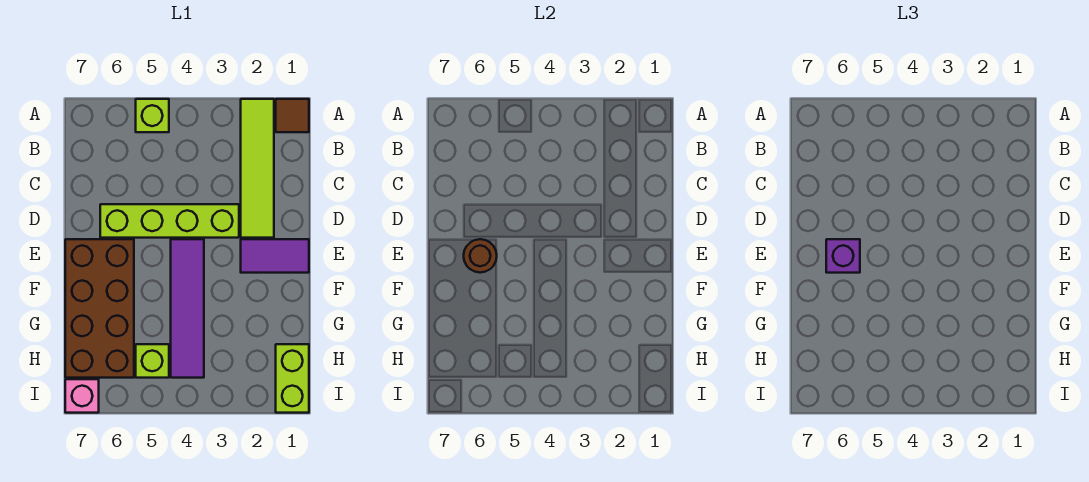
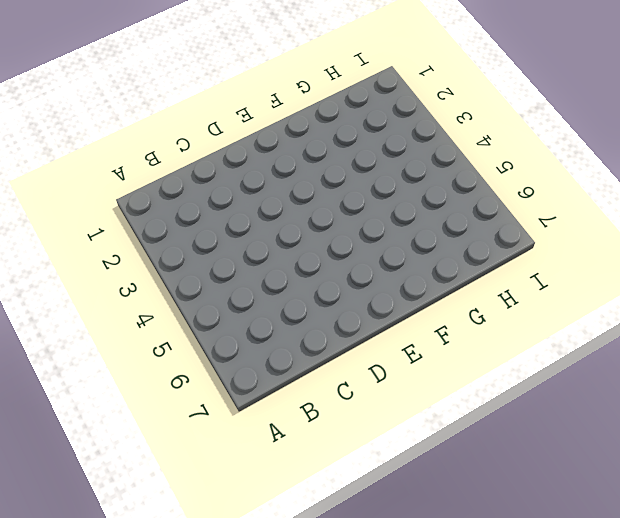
none -> brown 1x1 tile [276,99,309,132]
none -> lime 1x4 tile [241,99,274,238]
none -> lime 1x1 brick [136,99,169,132]

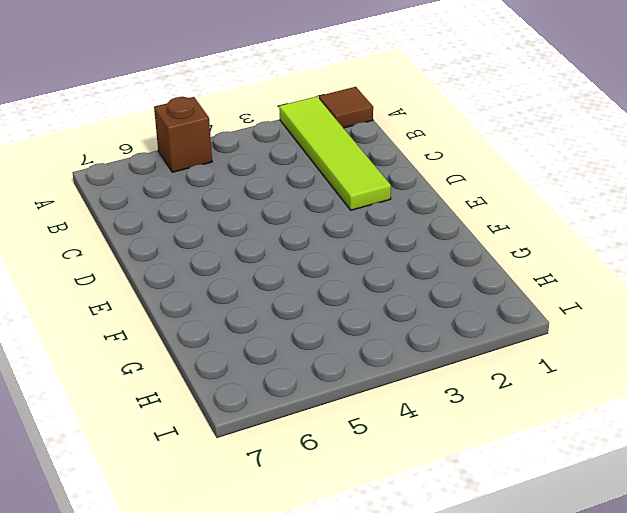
brown 1x1 brick [154,97,212,172] -> lime 1x1 brick [136,99,169,132]
none -> lime 1x4 brick [100,204,239,238]
none -> purple 1x2 tile [241,239,309,273]
none -> purple 1x4 tile [171,239,204,378]

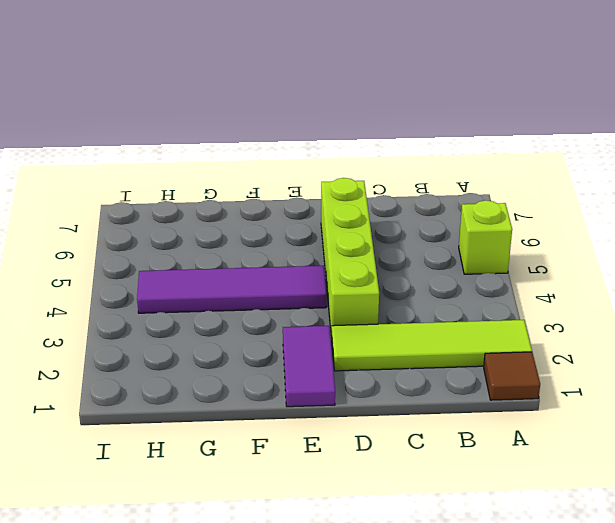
none -> brown 2x4 brick [65,239,134,378]
none -> lime 1x2 brick [276,344,309,413]
none -> lime 1x1 brick [136,344,169,378]

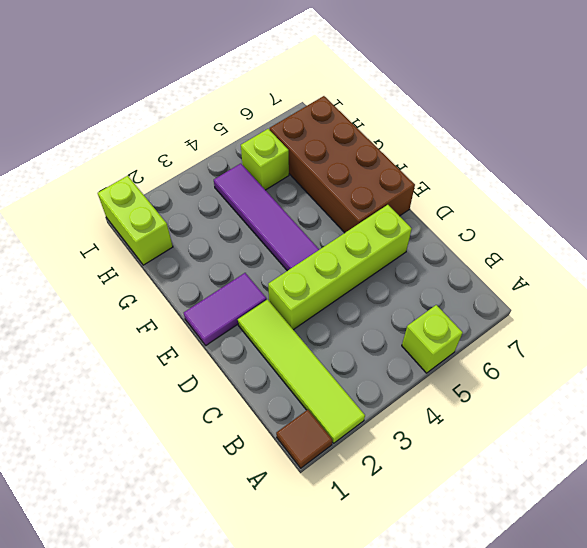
none -> pink 1x1 brick [65,379,99,413]
none -> brown 1x1 round brick [464,239,497,273]
none -> purple 1x1 brick [826,239,860,273]

